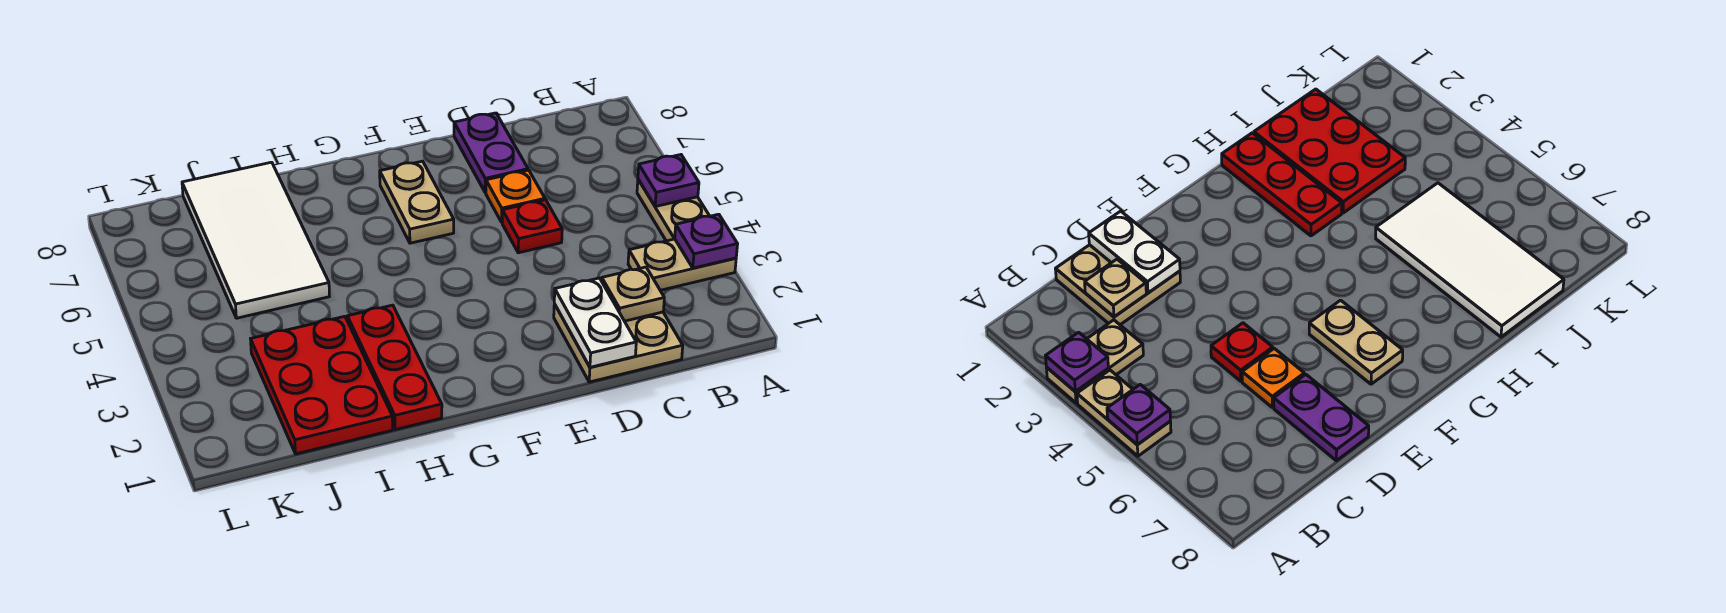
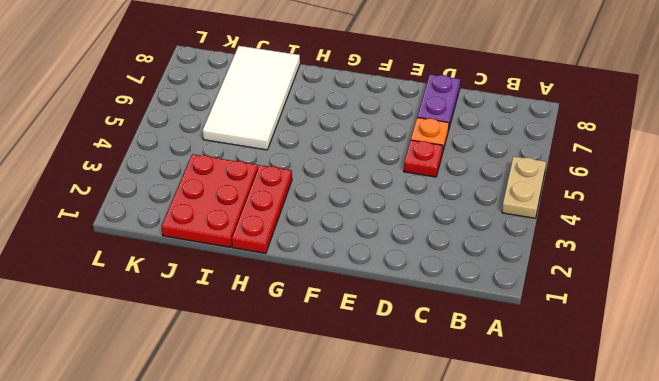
none -> tan 1x2 plate [628,239,736,290]
none -> tan 2x2 plate [554,304,683,382]
none -> tan 1x2 plate [380,161,454,243]

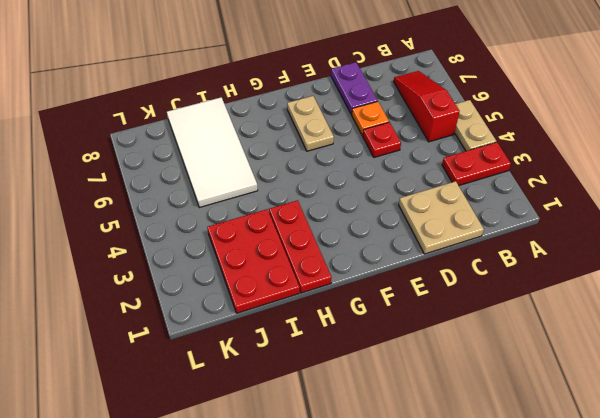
red 1x2 plate [442,142,511,186] -> tan 1x2 plate [628,239,736,290]
red 1x3 slope [394,71,460,142] -> none
none -> purple 1x1 plate [675,214,738,268]
none -> purple 1x1 plate [638,155,699,207]
none -> tan 1x1 plate [602,267,664,321]

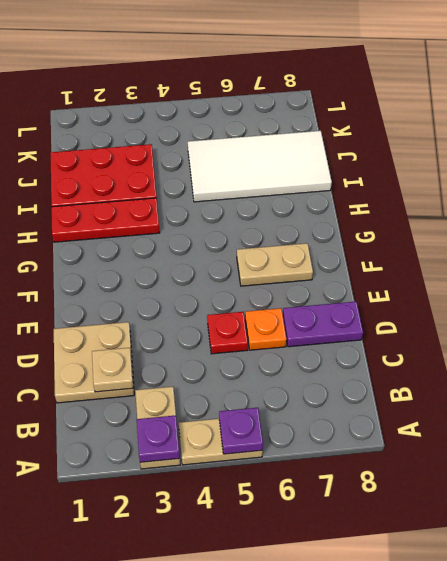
none -> white 1x2 plate [554,278,636,367]

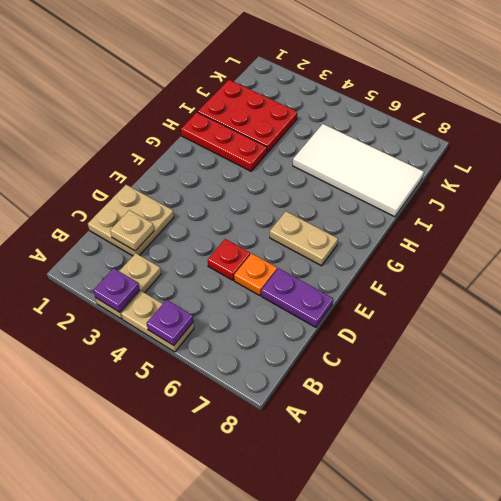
none -> white 1x2 plate [554,278,636,367]

